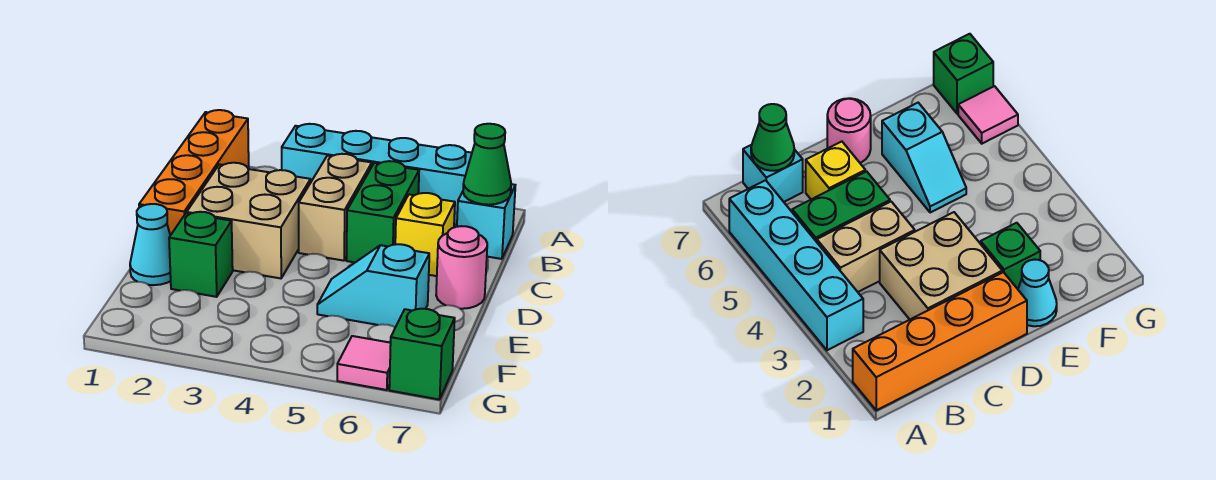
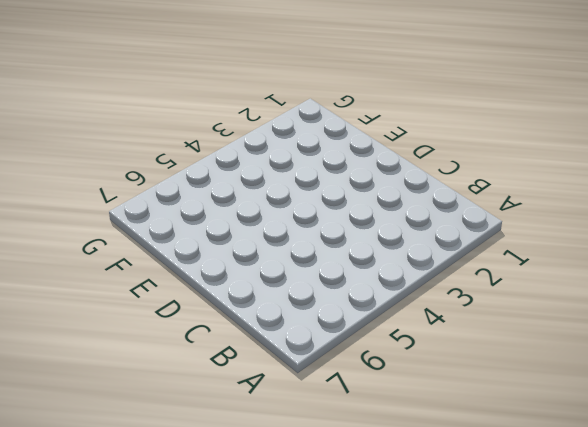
none -> orange 1x4 brick [139,110,249,235]
none -> cyan 1x4 brick [282,124,472,225]
none -> tan 1x2 brick [299,154,372,261]

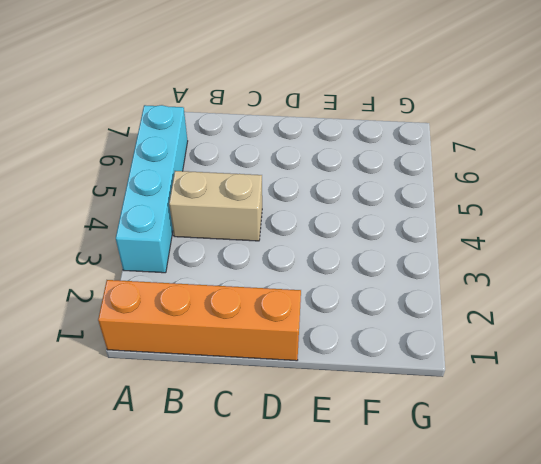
none -> green 1x2 brick [346,161,419,262]
none -> cyan 1x1 brick [457,184,515,259]
none -> tan 2x2 brick [187,163,311,278]

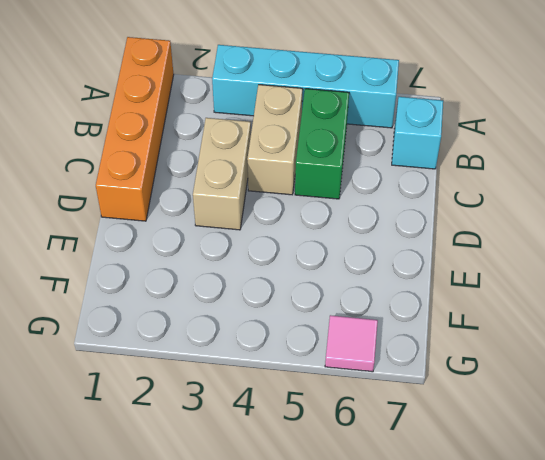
tan 1x2 brick [193,118,251,230] -> tan 2x2 brick [187,163,311,278]
none -> yellow 1x1 brick [395,193,455,276]
none -> pink 1x1 round brick [436,226,487,309]
none -> cyan 1x1 cone [130,204,171,285]

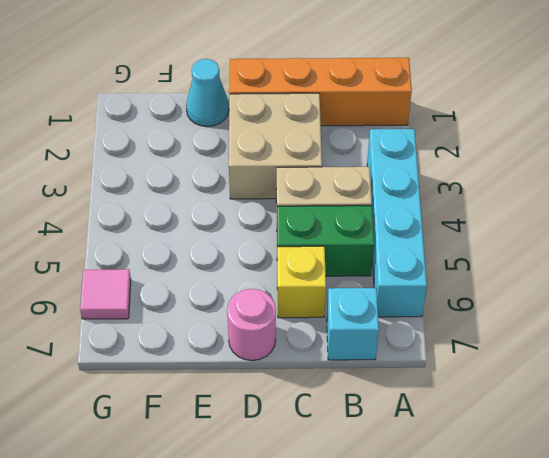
none -> green 1x1 brick [169,212,233,297]
none -> cyan 1x2 slope [317,244,429,327]
none -> green 1x1 brick [389,309,455,400]

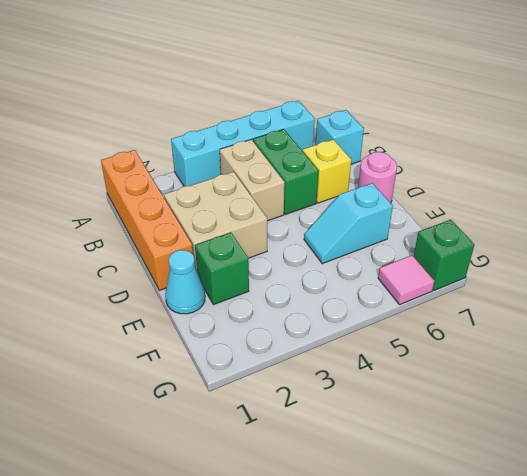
none -> green 1x1 cone [463,124,511,205]

